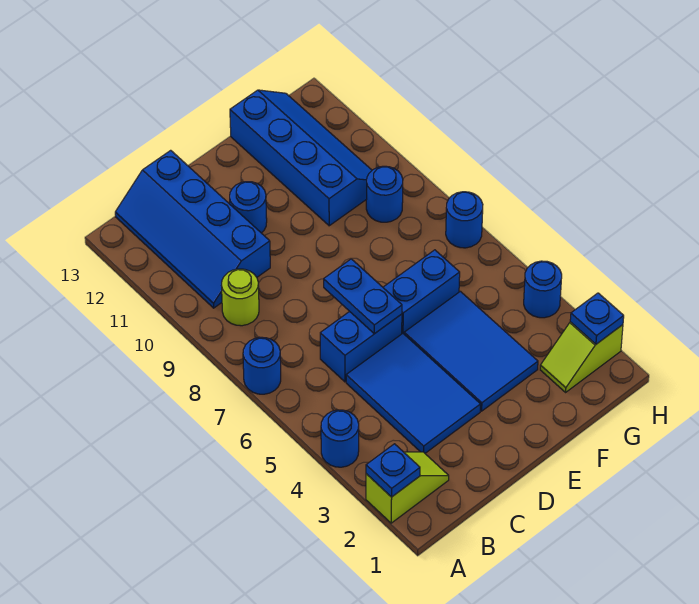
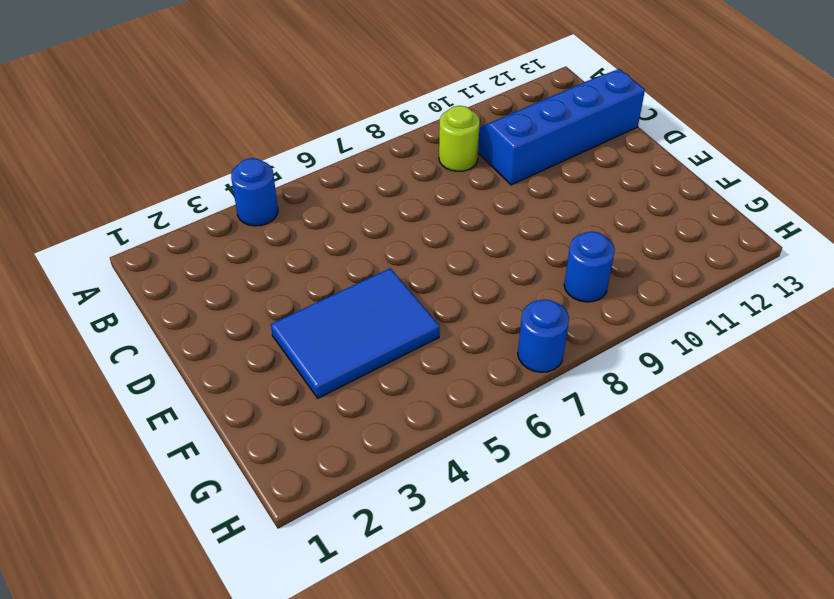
none -> lime 1x2 slope [366,452,449,523]
none -> blue 1x1 round brick [243,337,281,394]
none -> blue 2x3 tile [346,334,481,453]

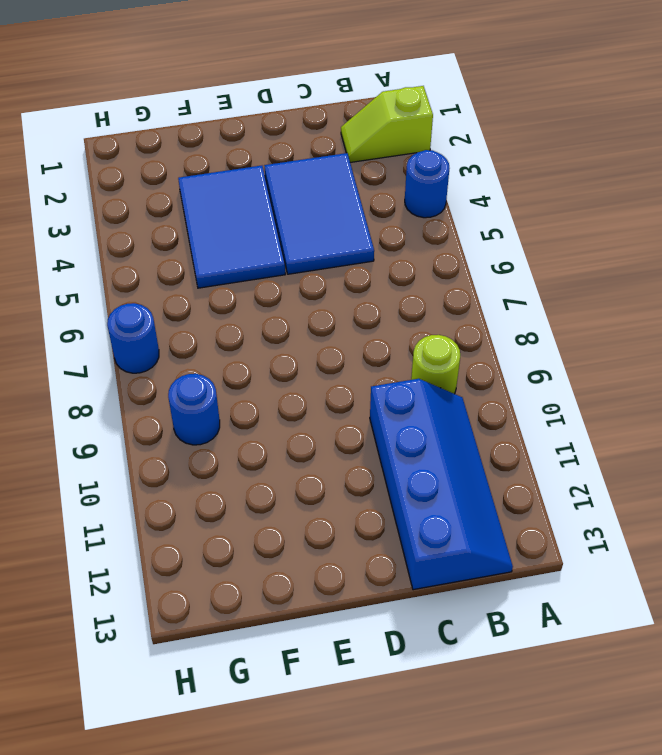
none -> blue 1x1 round brick [243,337,281,394]
none -> blue 1x2 brick [320,311,402,382]
none -> blue 1x1 round brick [230,182,267,233]

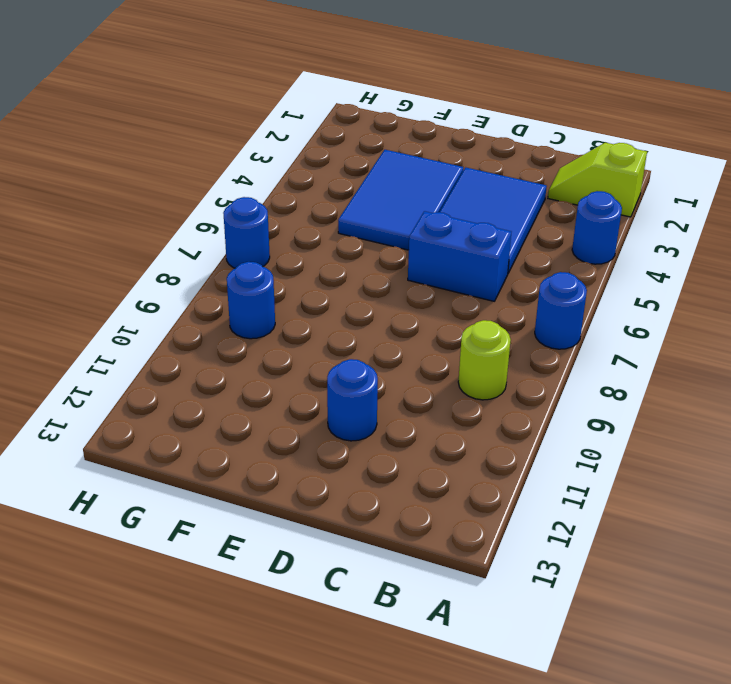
none -> blue 2x4 slope [115,150,270,308]
none -> blue 1x2 brick [383,250,460,334]
none -> blue 2x4 slope [230,90,372,226]

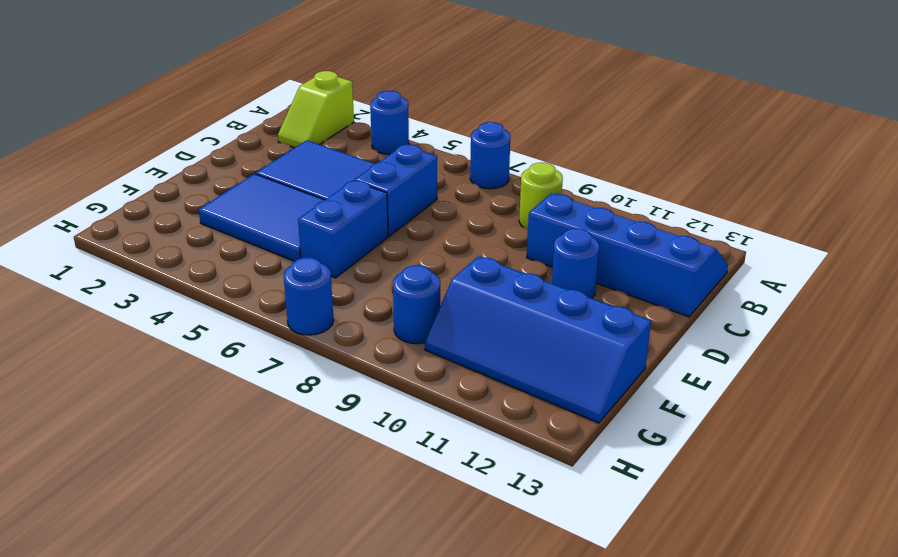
none -> lime 1x2 slope [540,322,623,392]
none -> blue 1x1 round brick [524,261,562,318]
none -> blue 1x1 plate [366,444,420,497]

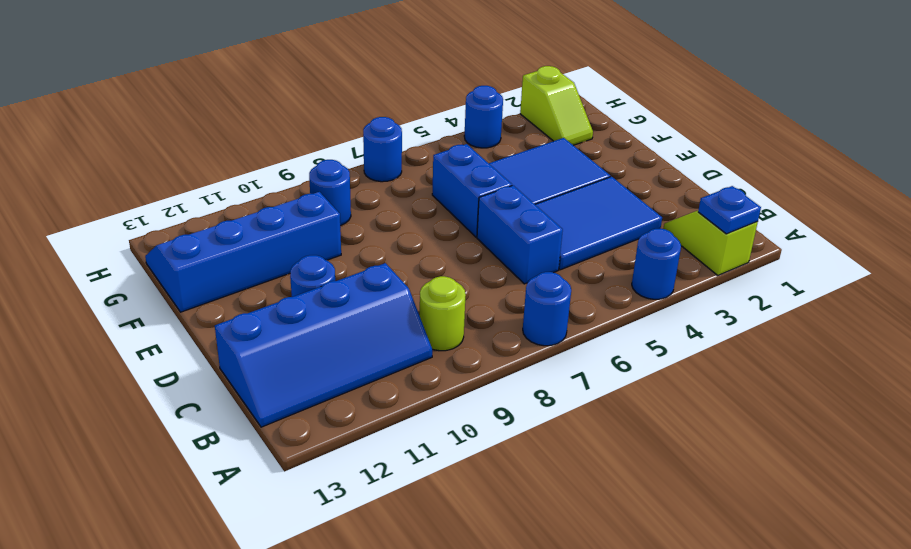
none -> blue 1x2 plate [324,259,402,334]
none -> blue 1x1 plate [570,293,624,344]

